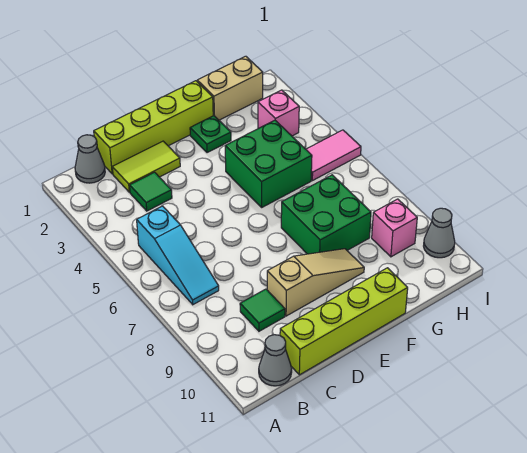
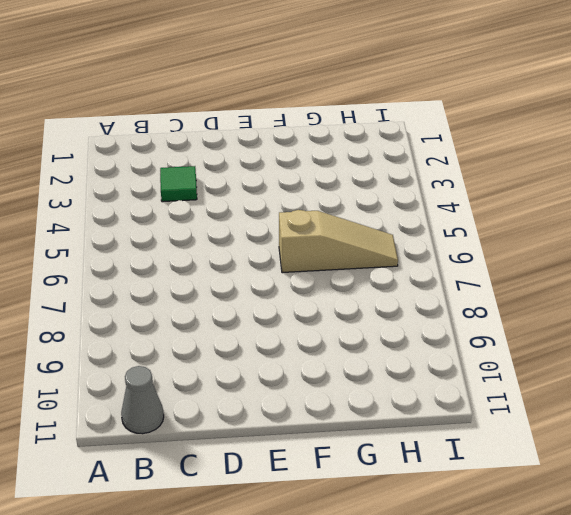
tan 1x3 slope [279,210,398,273] -> tan 1x3 slope moved to [267,249,364,316]
none -> grey 1x1 cone [75,135,105,183]
none -> cyan 1x3 slope [137,206,219,305]
none -> lime 1x4 brick [94,81,213,174]

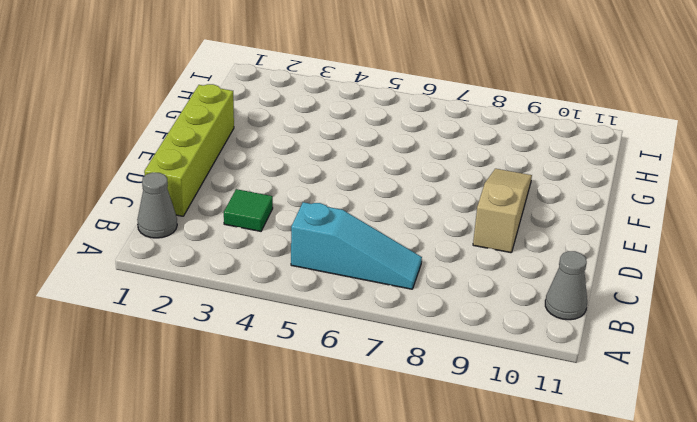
none -> lime 1x2 tile [112,141,180,192]
none -> green 1x1 tile [240,289,285,331]
none -> lime 1x4 brick [280,268,408,375]

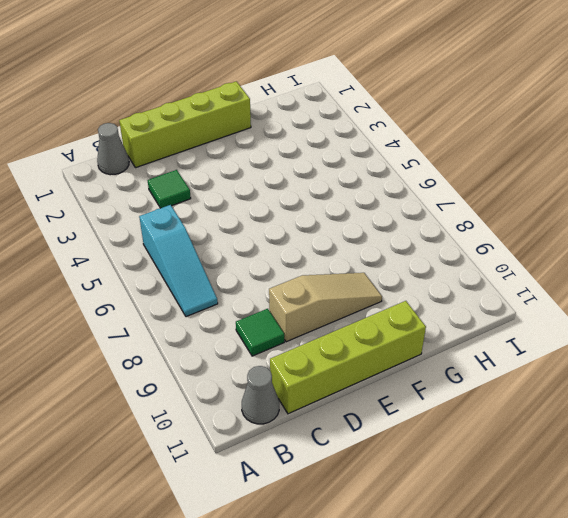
none -> lime 1x2 tile [112,141,180,192]
none -> green 1x1 plate [190,116,231,153]
none -> green 2x2 brick [225,120,312,207]

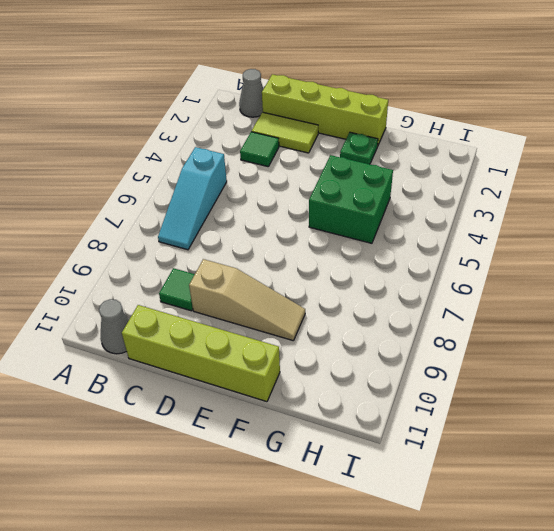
none -> green 2x2 brick [281,175,371,254]
none -> tan 1x2 brick [197,56,263,120]
none -> pink 1x1 brick [258,90,299,136]

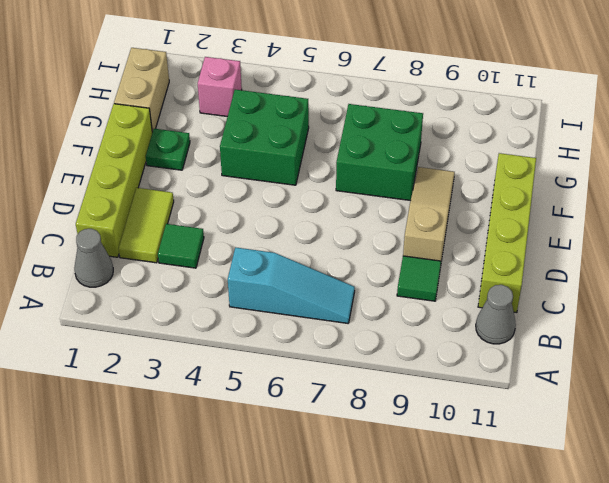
none -> pink 1x2 tile [306,130,361,181]
none -> pink 1x1 brick [372,199,417,257]
none -> grey 1x1 cone [424,208,455,258]

